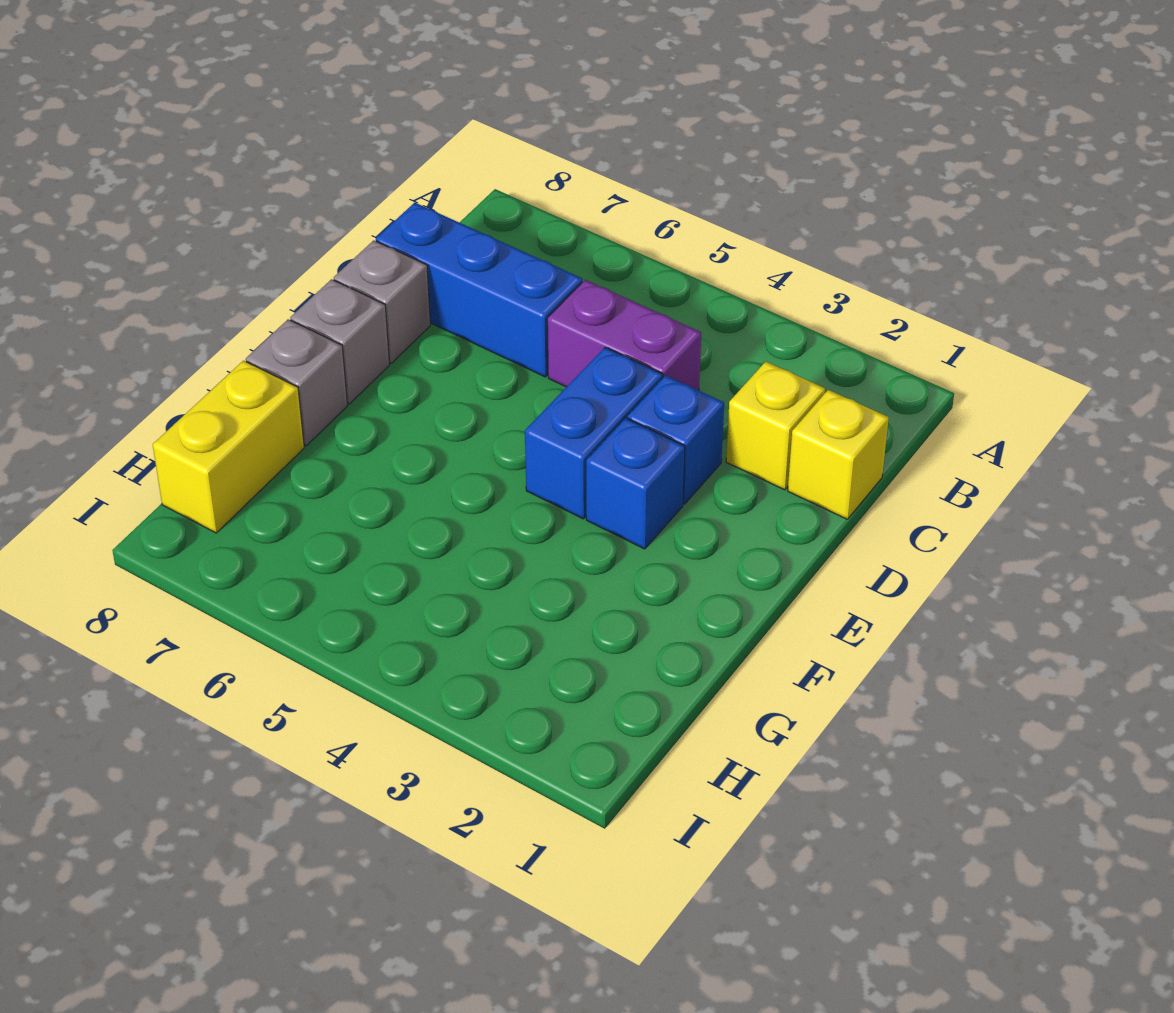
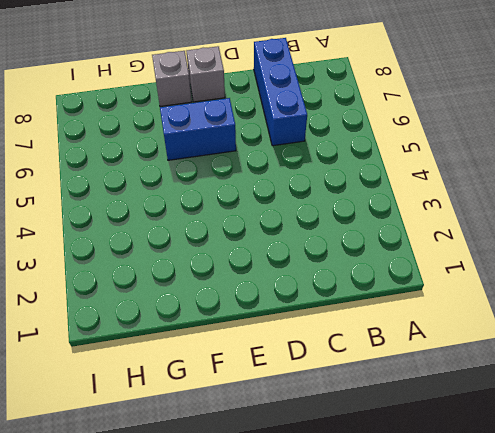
blue 1x2 brick [160,98,236,160] -> blue 1x2 brick moved to [525,347,663,519]
none -> yellow 1x1 brick [788,390,889,519]
none -> yellow 1x1 brick [726,362,825,490]

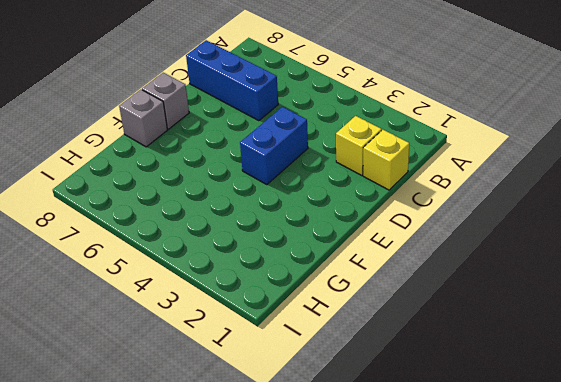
none -> purple 1x2 brick [547,280,701,390]
none -> blue 1x1 brick [627,375,724,504]

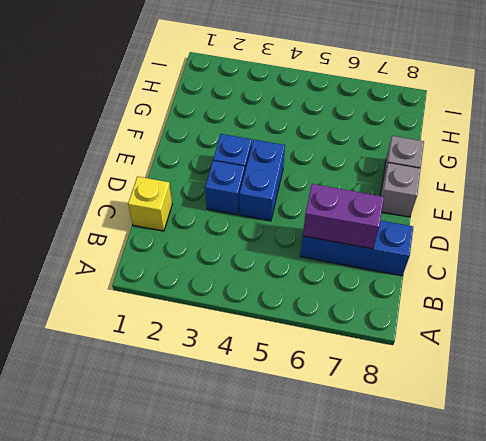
purple 1x2 brick [303,184,384,249] -> purple 1x2 brick moved to [547,280,701,390]
none -> yellow 1x1 brick [726,362,825,490]
none -> grey 1x1 brick [334,240,430,363]

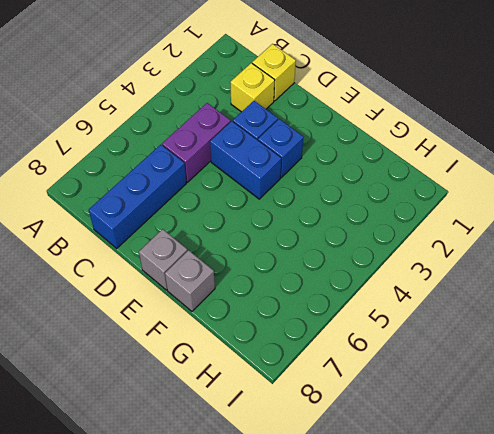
none -> grey 1x1 brick [334,240,430,363]
none -> yellow 1x2 brick [153,361,304,533]

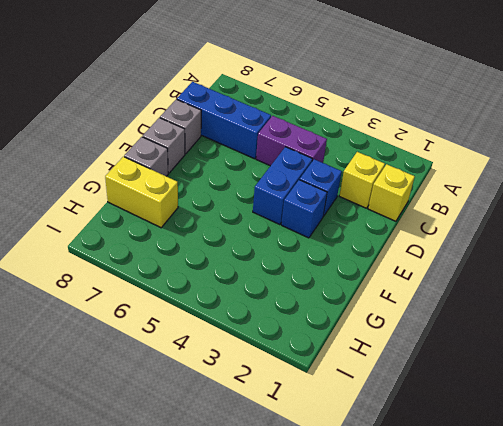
yellow 1x2 brick [105,157,178,228] -> yellow 1x2 brick turned to [153,361,304,533]

